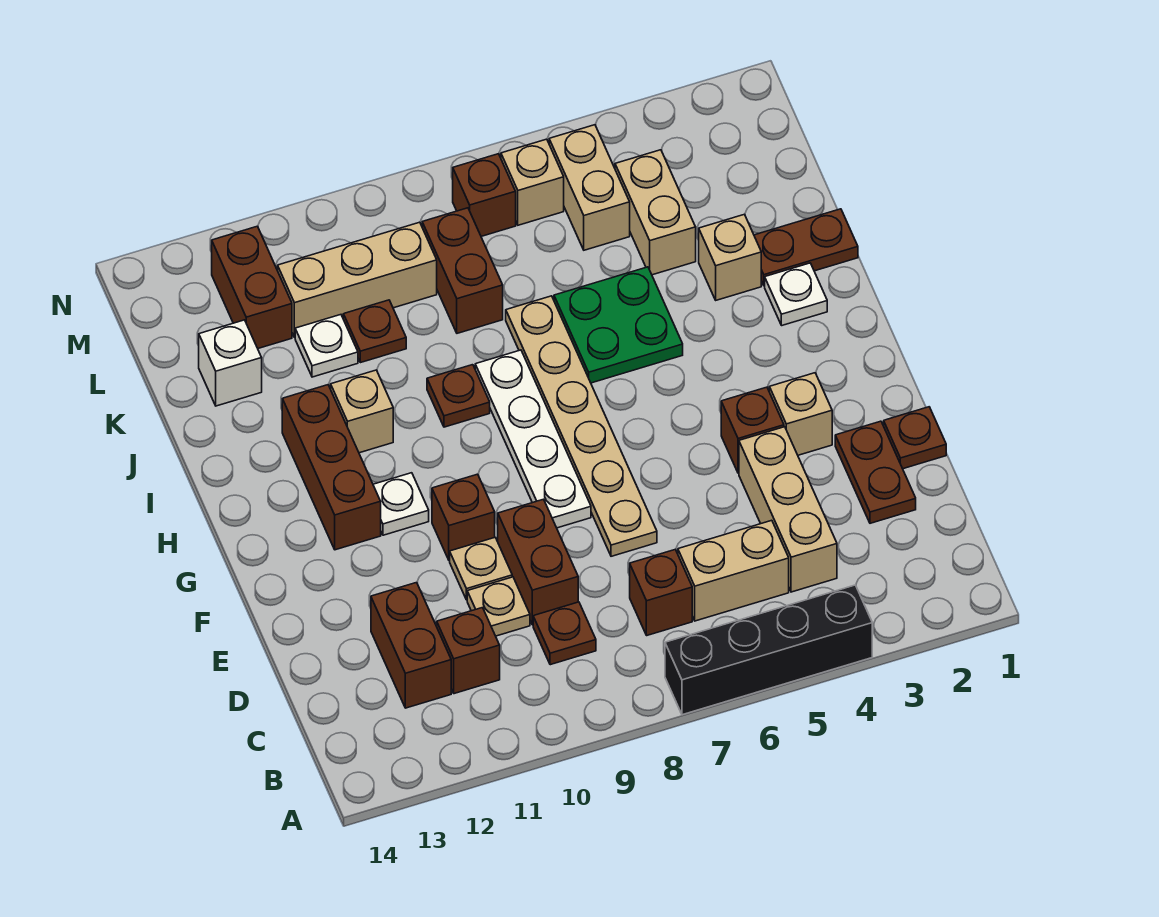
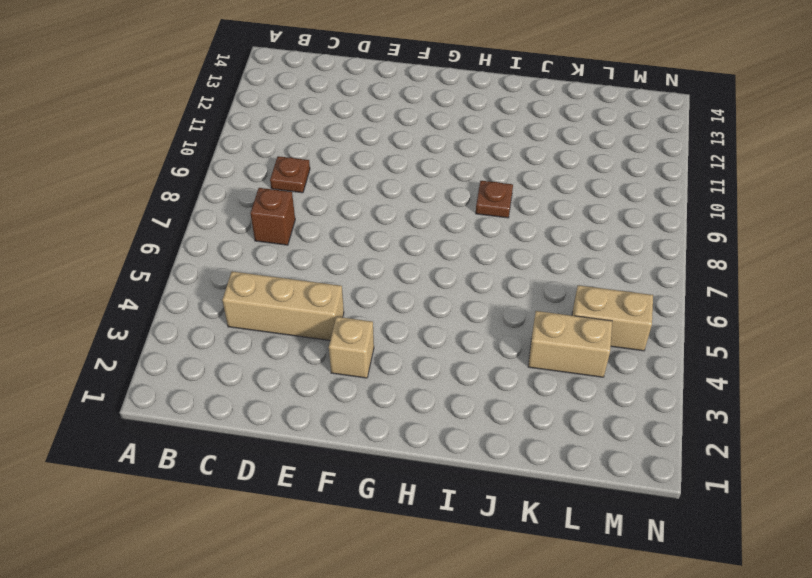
none -> black 1x4 brick [665,585,872,715]
none -> tan 1x2 brick [678,520,789,621]
none -> brown 1x1 brick [437,608,500,694]
none -> brown 1x2 brick [371,583,451,708]

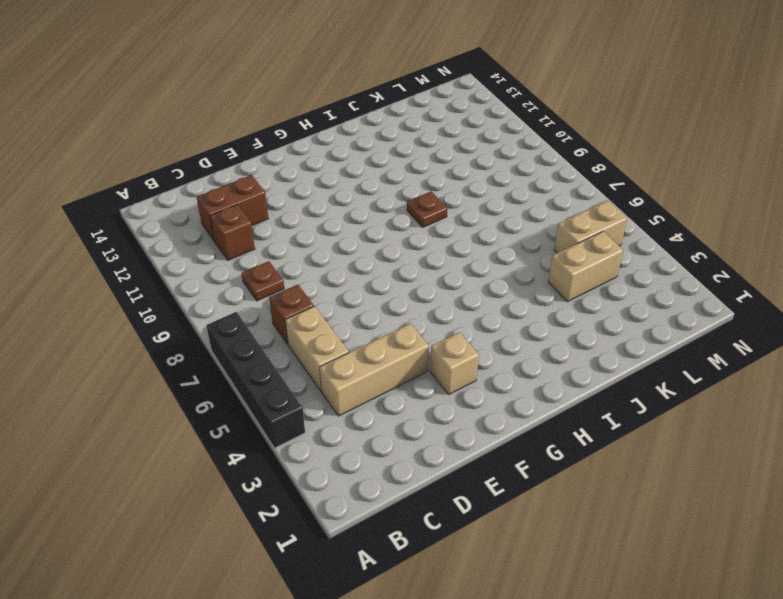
none -> brown 1x2 plate [835,421,916,523]
none -> brown 1x2 brick [498,499,578,625]
none -> tan 1x1 plate [467,577,530,636]
none -> brown 1x1 plate [884,407,946,469]

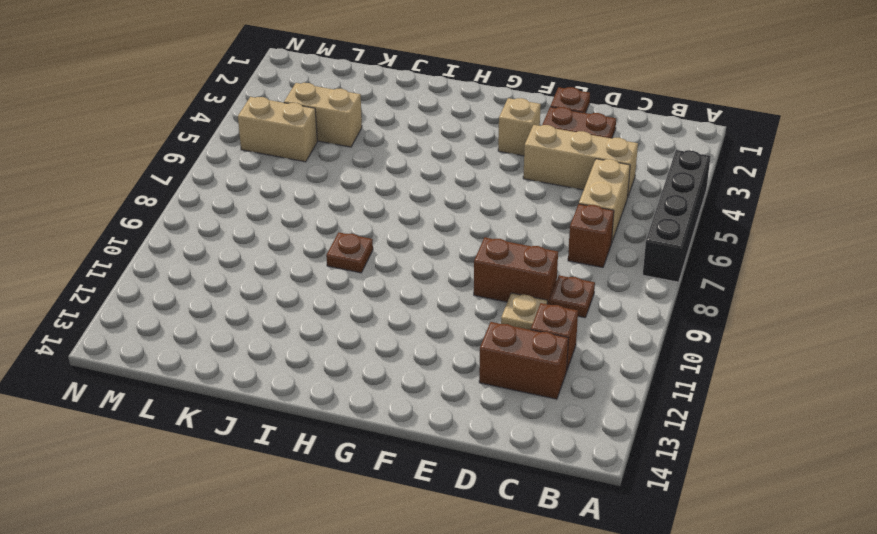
none -> tan 1x6 plate [506,296,657,556]
none -> tan 1x1 plate [450,538,512,600]
none -> brown 1x1 brick [721,387,784,473]
none -> white 1x4 plate [475,350,591,528]

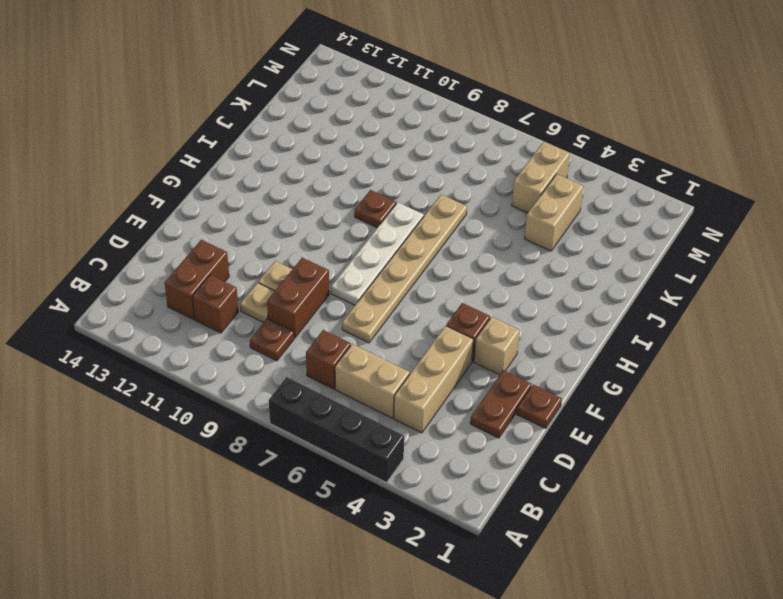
none -> brown 1x1 brick [432,474,495,560]
none -> white 1x1 plate [373,473,429,535]
none -> brown 1x3 brick [282,385,381,550]
none -> white 1x1 plate [765,263,827,325]

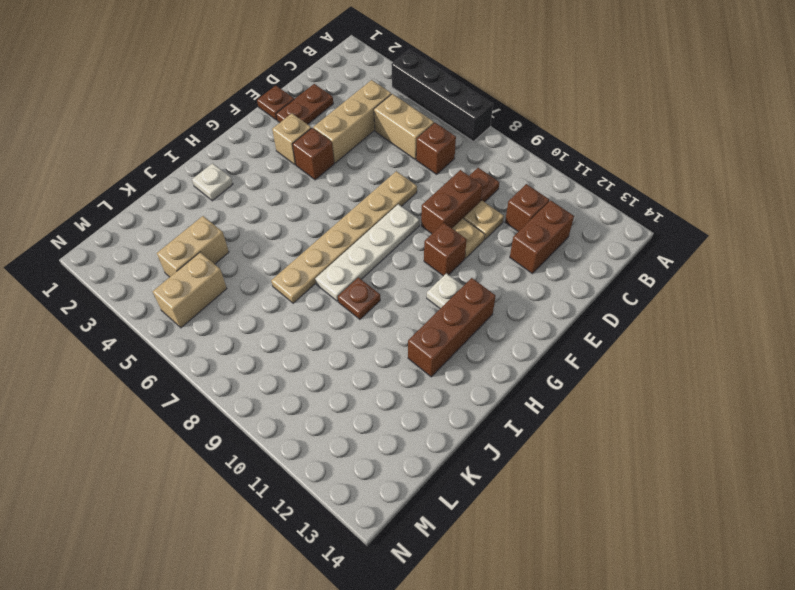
none -> green 2x2 plate [554,267,683,383]
none -> tan 1x1 brick [331,370,393,453]
none -> brown 1x2 plate [754,209,858,286]
none -> tan 1x1 brick [699,214,761,300]

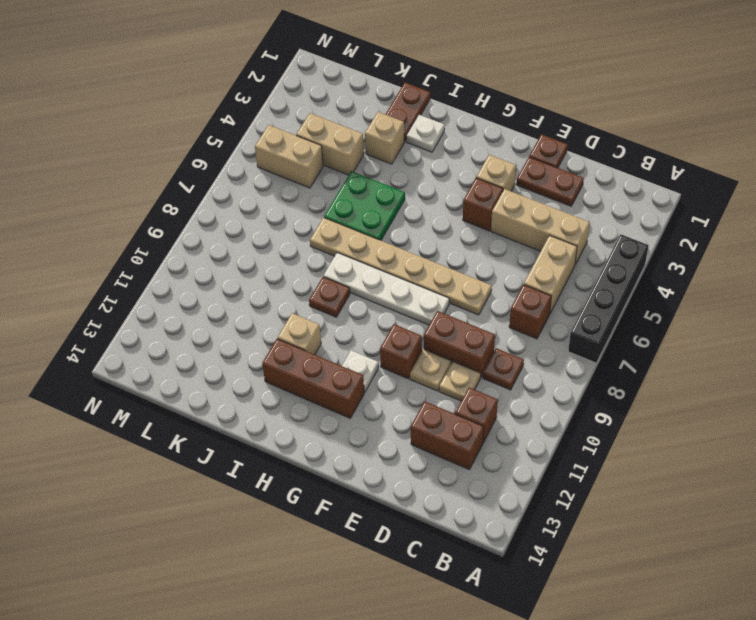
none -> brown 1x2 brick [422,208,503,333]
none -> brown 1x1 plate [343,300,406,363]
none -> white 1x1 plate [295,315,358,377]
none -> white 1x1 brick [199,320,262,406]

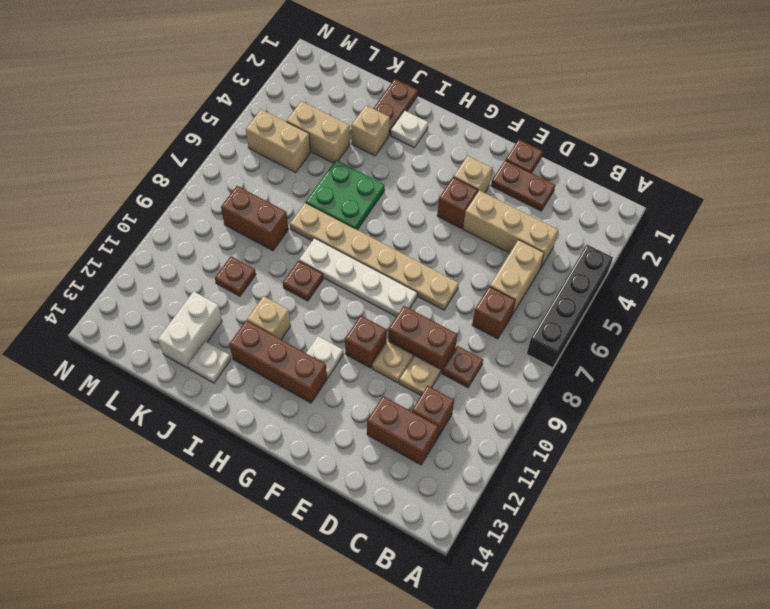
white 1x1 plate [188,341,231,383] -> white 1x1 plate moved to [295,315,358,377]
white 1x2 brick [158,291,222,368] -> white 1x1 brick [199,320,262,406]
none -> tan 1x3 brick [278,222,437,337]
none -> brown 1x2 brick [212,226,292,348]
none -> tan 1x1 brick [501,139,564,225]
none -> brown 1x1 brick [453,154,516,236]

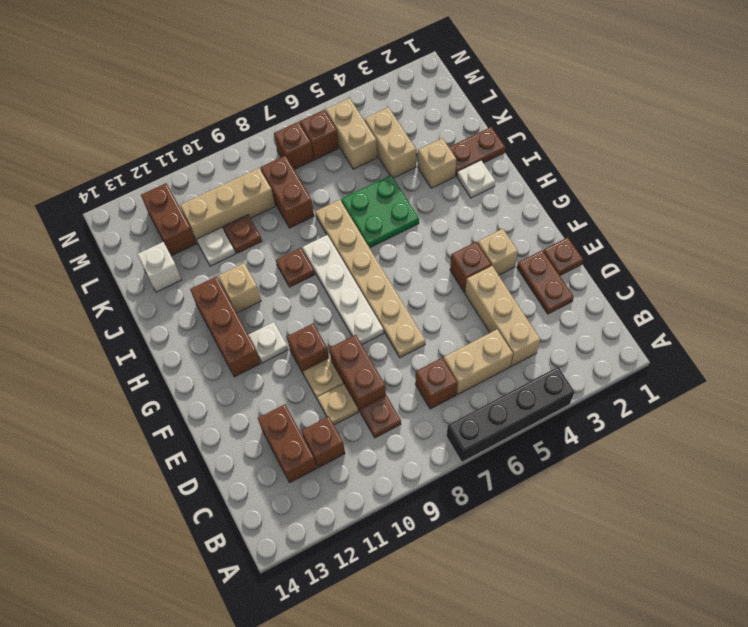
brown 1x1 brick [300,110,339,160] -> tan 1x1 brick [501,139,564,225]

